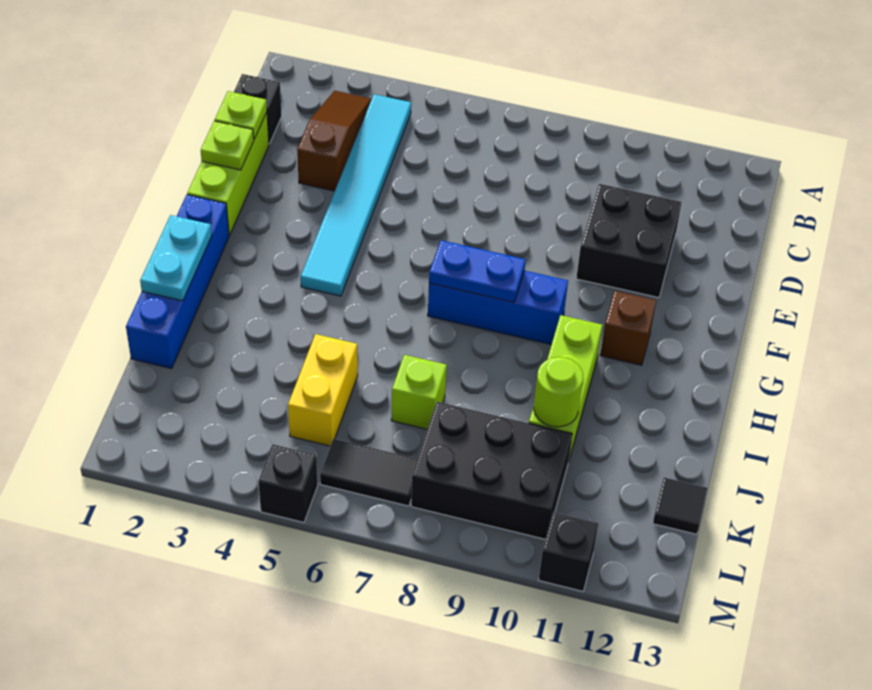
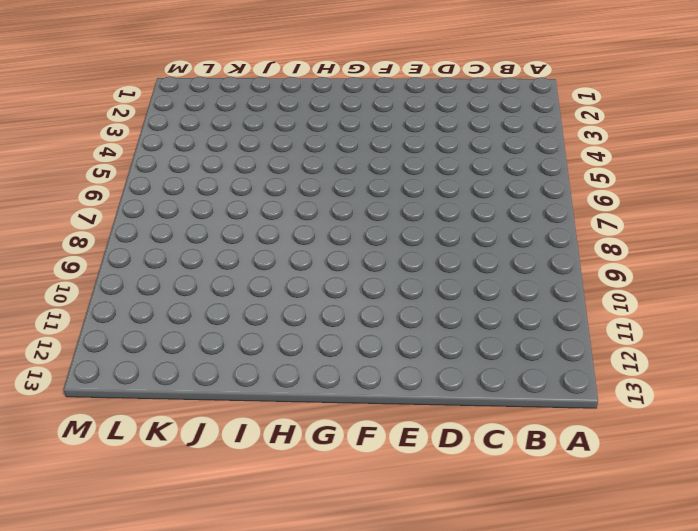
none -> brown 1x3 slope [297,91,371,191]
none -> cyan 1x6 tile [301,94,411,296]
none -> black 1x1 brick [234,74,282,144]

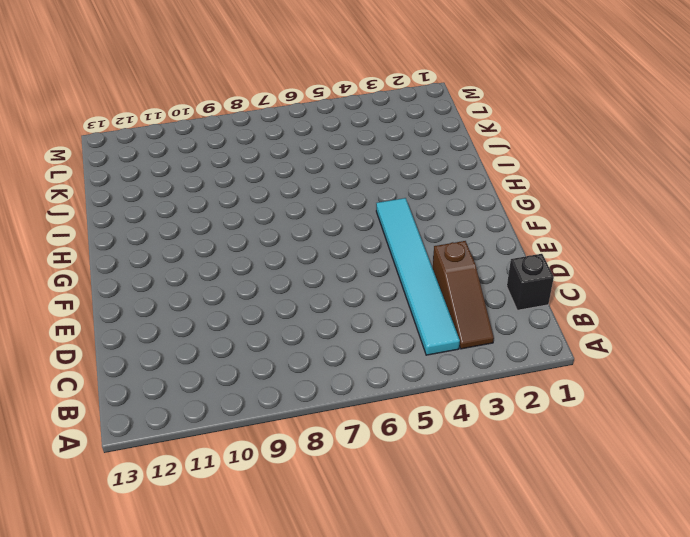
none -> lime 1x3 brick [187,112,269,235]
none -> black 2x2 brick [576,184,682,298]
none -> blue 1x4 brick [126,195,229,368]

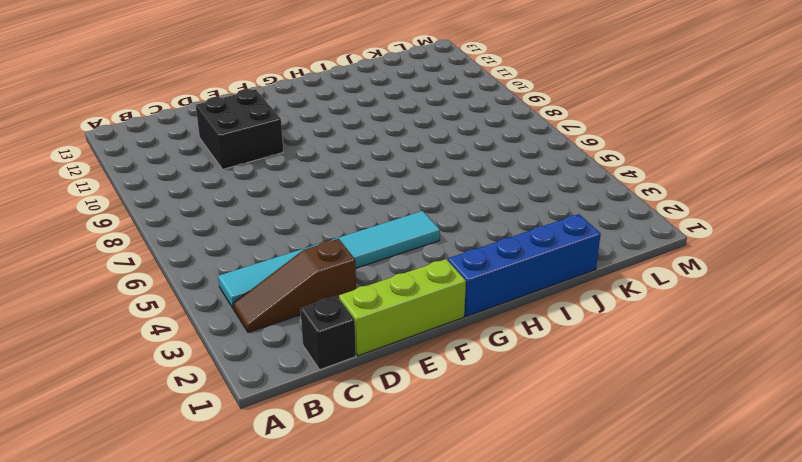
none -> blue 1x3 brick [428,271,568,345]
none -> brown 1x1 brick [600,291,656,365]
none -> lime 1x3 brick [529,315,602,462]

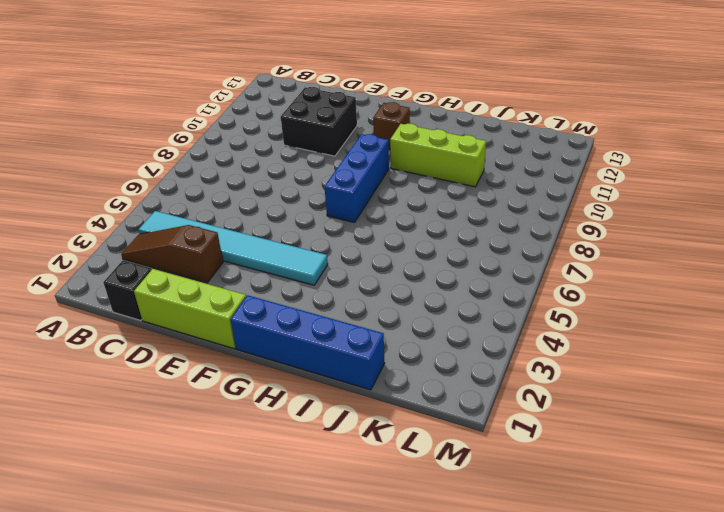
none -> yellow 1x2 brick [288,334,358,446]
none -> lime 1x1 brick [391,355,447,429]
none -> black 2x3 brick [411,402,572,539]

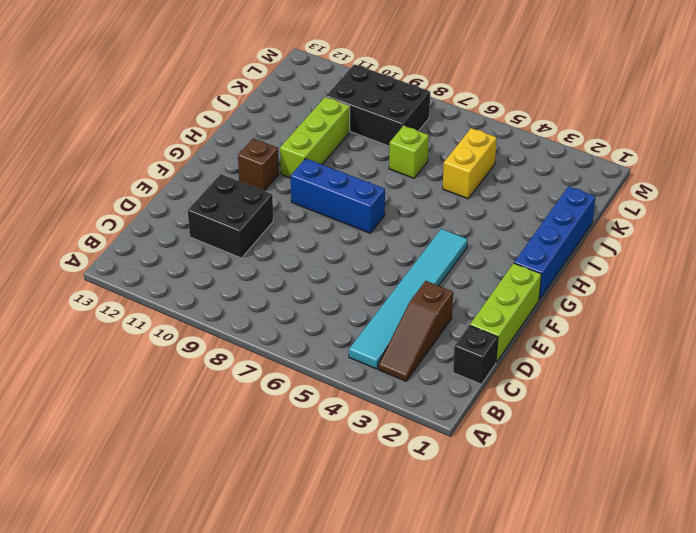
none -> black 1x1 tile [653,477,708,534]
none -> black 1x2 tile [320,439,418,506]
none -> black 1x1 brick [258,444,318,523]

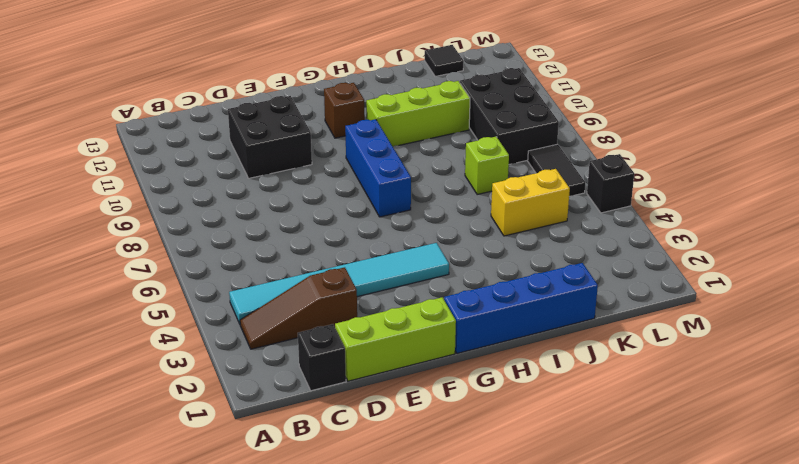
none -> black 1x1 brick [539,512,599,591]
none -> lime 1x1 plate [215,91,267,139]
none -> lime 1x1 plate [201,121,254,170]

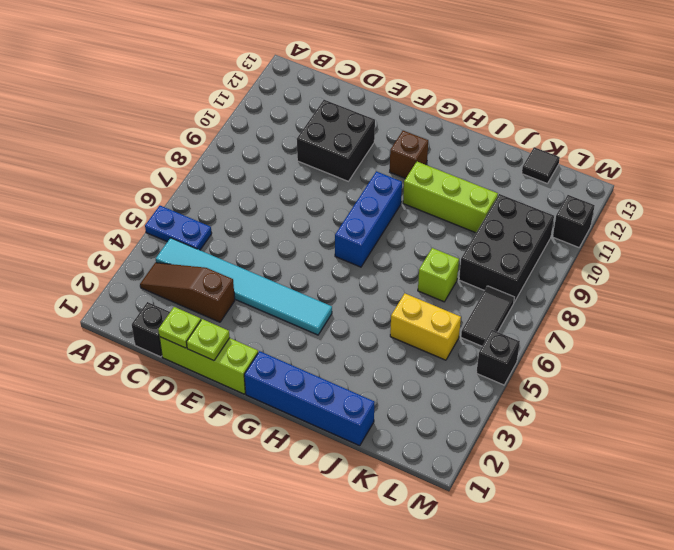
blue 1x2 plate [145,206,212,250] -> blue 1x2 plate turned to [429,240,526,302]
none -> cyan 1x2 plate [140,215,212,301]
none -> lime 1x1 round brick [534,357,583,427]

